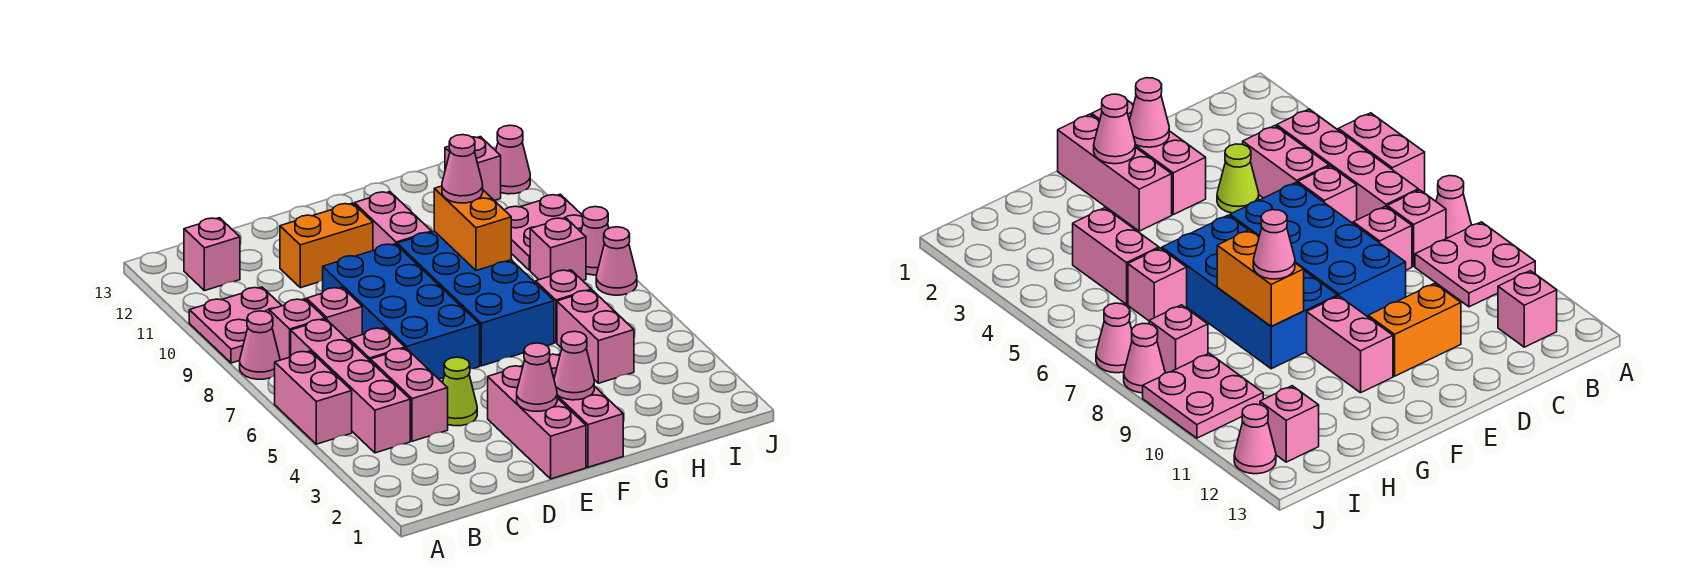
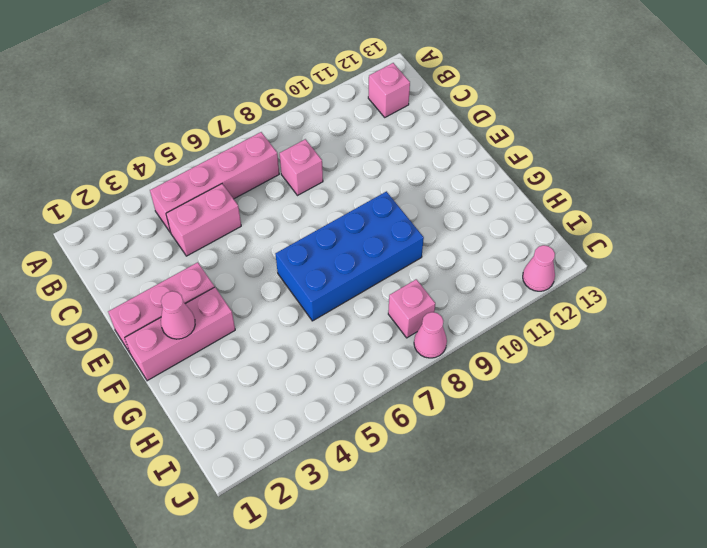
none -> pink 1x2 brick [275,351,352,444]
none -> pink 1x1 cone [240,311,280,379]
none -> pink 2x2 plate [189,287,282,363]

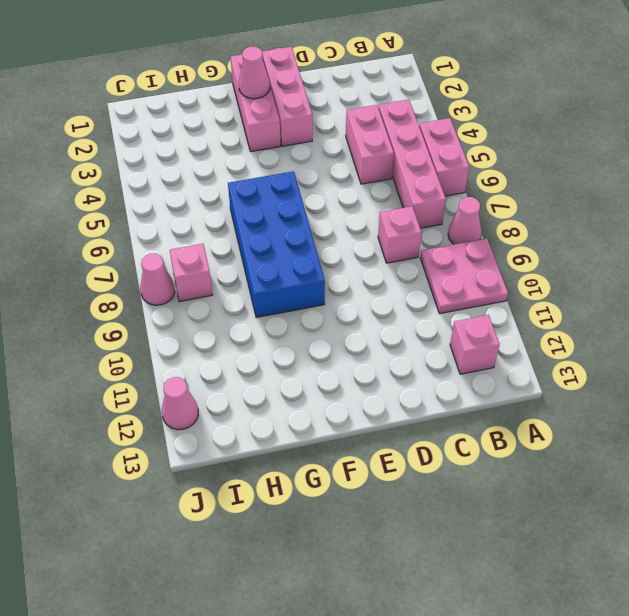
none -> pink 1x1 brick [269,299,325,360]
none -> pink 1x1 brick [349,328,405,361]
none -> lime 1x1 cone [443,357,477,426]

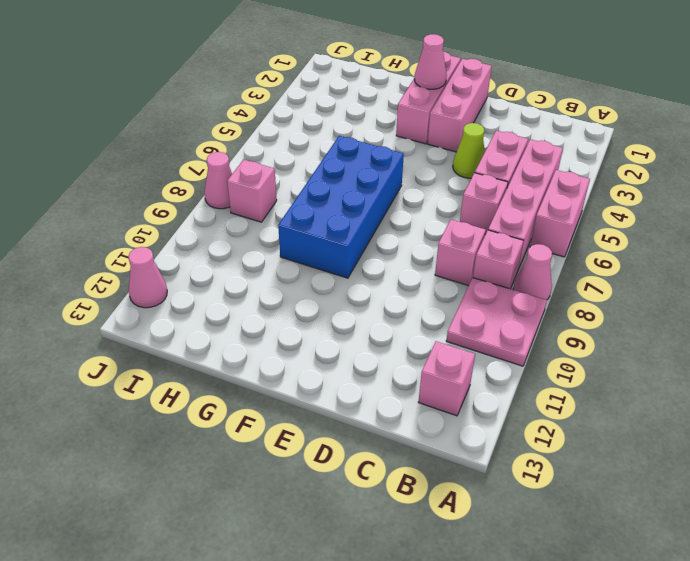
none -> blue 2x4 brick [323,244,480,379]
none -> orange 1x2 brick [280,203,373,288]
none -> pink 1x2 brick [355,192,432,250]

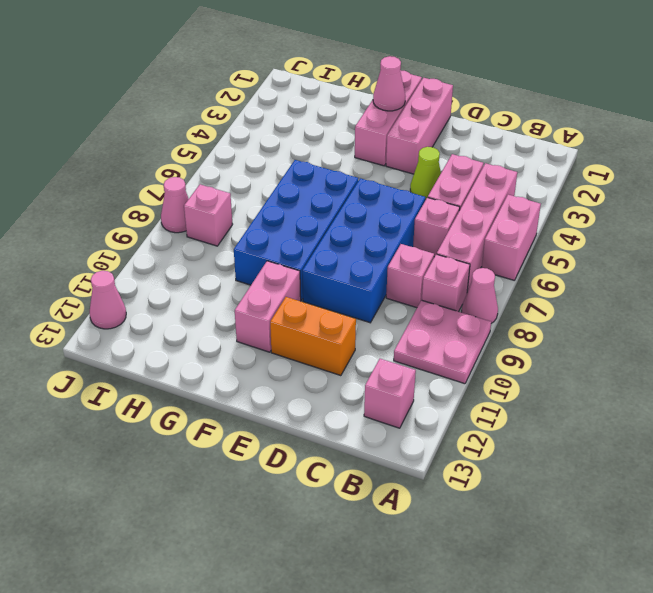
none -> pink 1x2 brick [557,290,634,383]
none -> pink 1x1 brick [536,270,591,343]
none -> pink 2x2 plate [505,194,583,270]

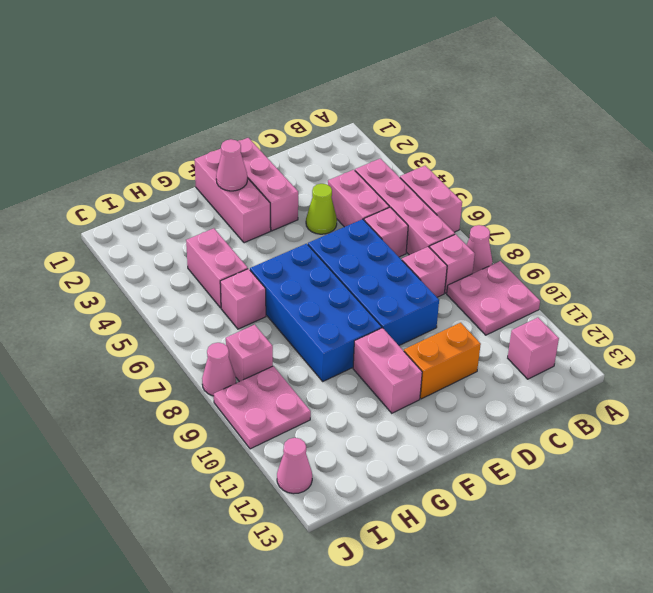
none -> pink 1x1 brick [445,137,501,200]
none -> pink 1x1 cone [596,227,637,295]
none -> pink 1x1 cone [517,343,557,411]

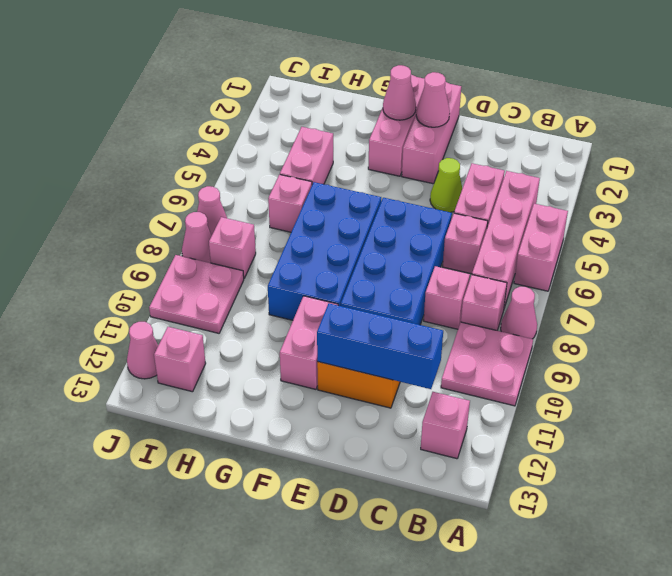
blue 1x3 brick [317,303,443,389] -> none
none -> orange 1x2 brick [434,186,511,271]
none -> pink 1x1 cone [442,135,483,203]

